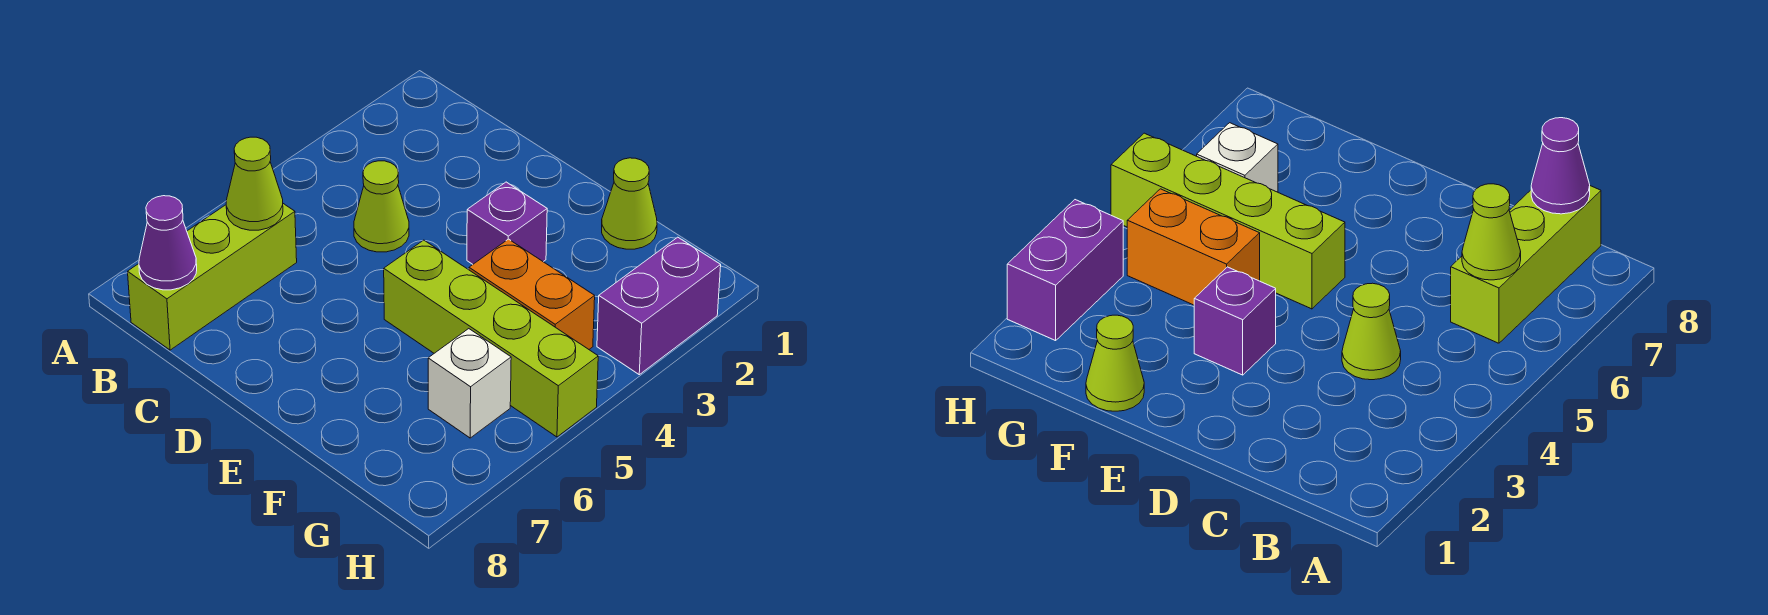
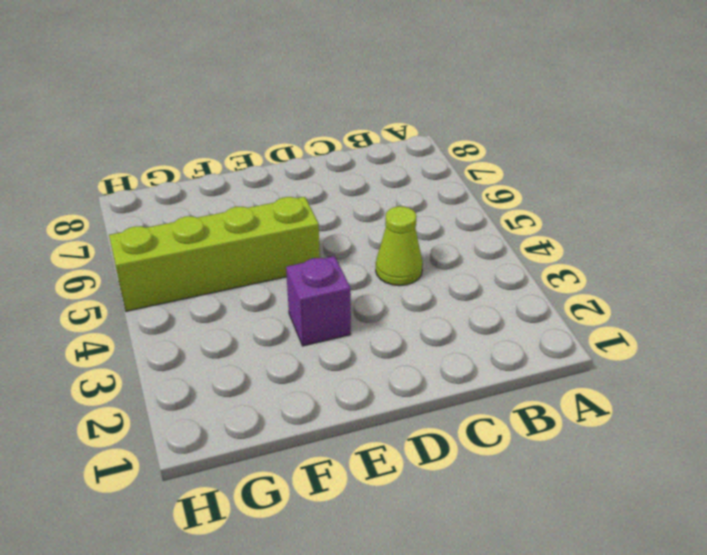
none -> lime 1x3 brick [128,204,297,350]
none -> lime 1x1 cone [602,158,657,249]

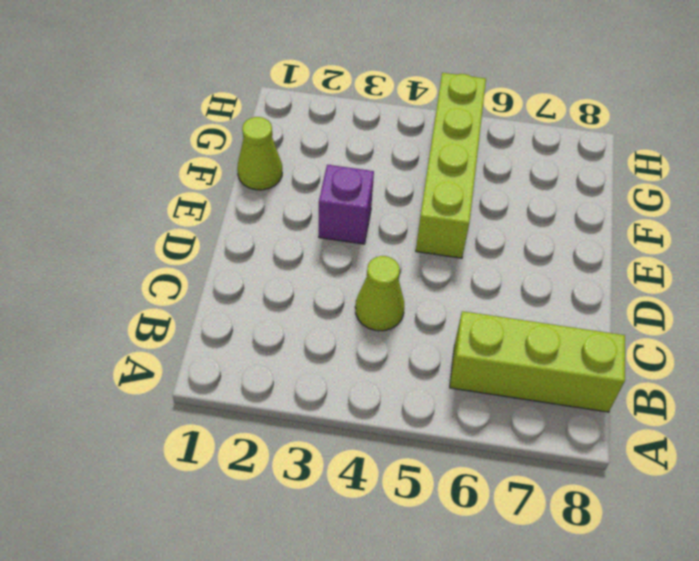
none -> orange 1x2 brick [469,239,595,349]
none -> white 1x1 brick [428,329,511,438]

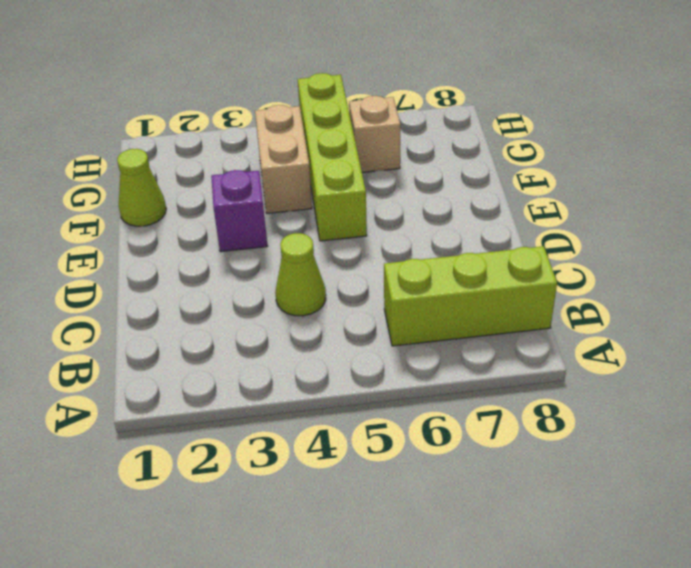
tan 1x2 brick [255,105,312,213] -> orange 1x2 brick [469,239,595,349]
tan 1x1 brick [349,96,400,172] -> white 1x1 brick [428,329,511,438]
none -> purple 1x2 brick [597,237,721,375]
none -> lime 1x1 cone [226,137,283,230]

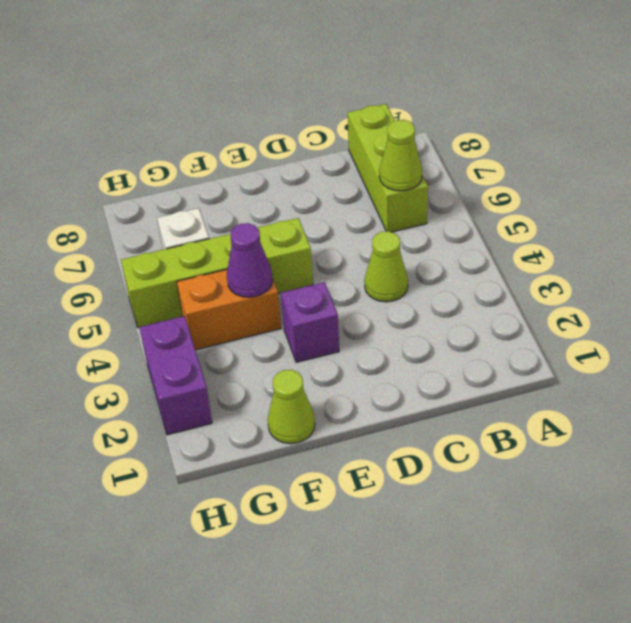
purple 1x1 cone [227,223,273,297] -> purple 1x1 cone moved to [139,196,197,290]

